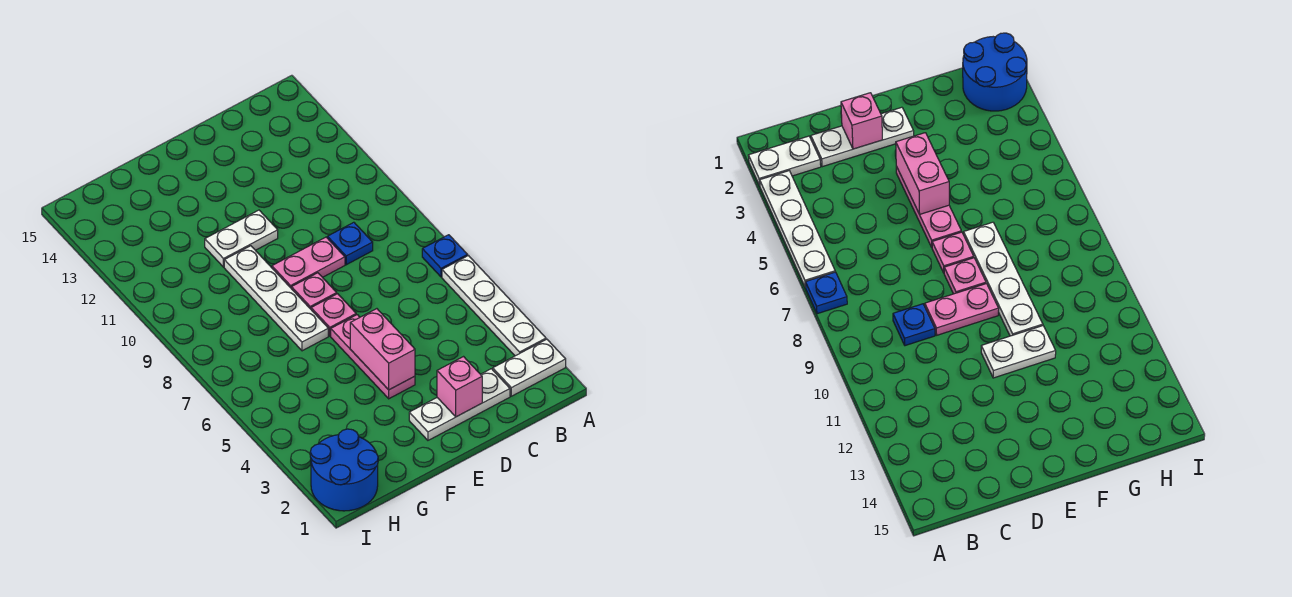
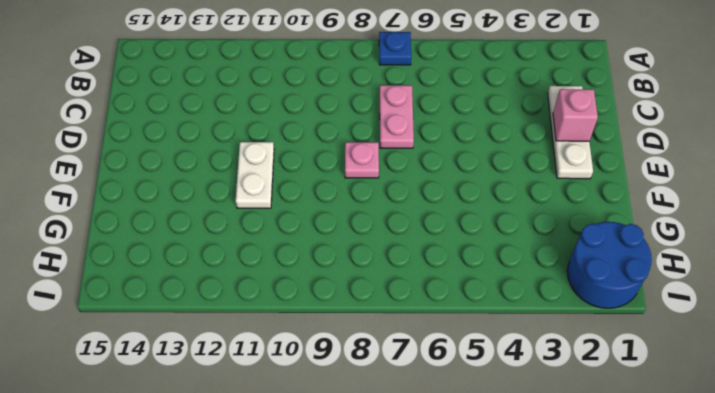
pink 1x2 plate [380,85,414,148] -> pink 1x2 plate moved to [272,237,345,288]
none -> white 1x2 plate [493,339,566,396]
none -> white 1x4 plate [442,256,546,356]
none -> blue 1x1 plate [327,222,373,265]

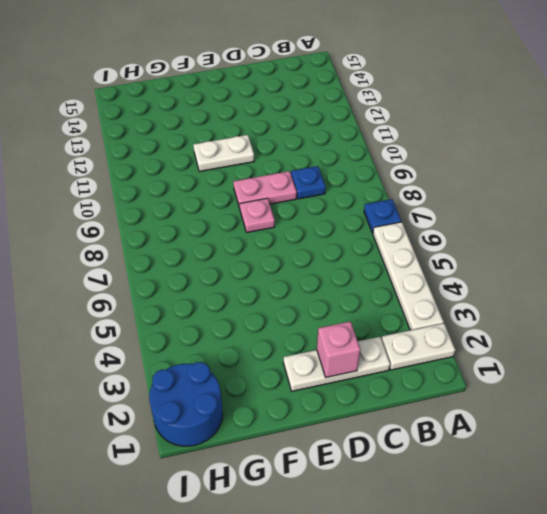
none -> pink 1x3 plate [331,315,415,399]
none -> pink 1x1 plate [311,294,356,336]
none -> white 1x4 plate [224,246,328,351]

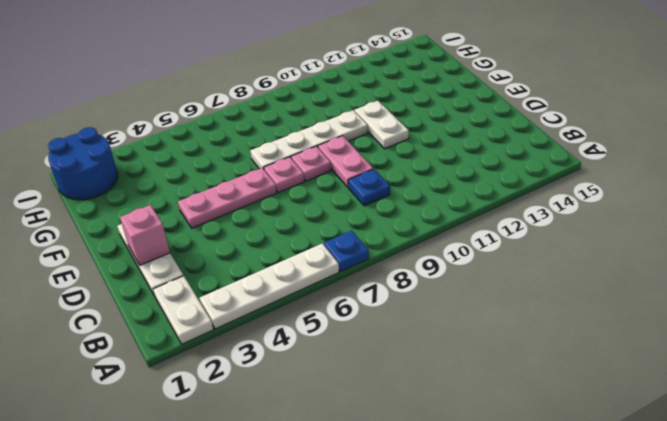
none -> pink 1x2 brick [350,309,415,390]

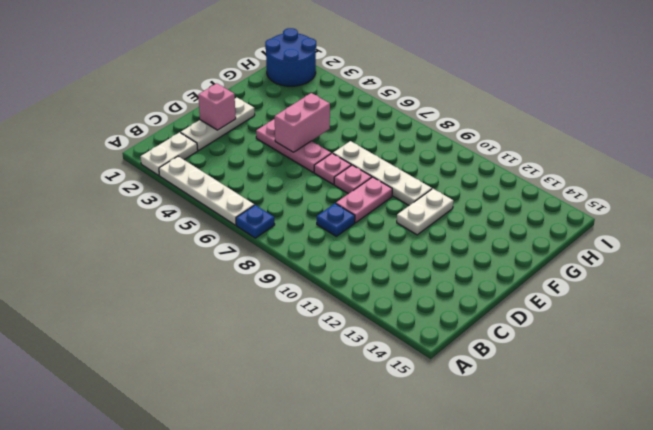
pink 1x2 brick [275,93,330,152] -> pink 1x2 brick turned to [350,309,415,390]

